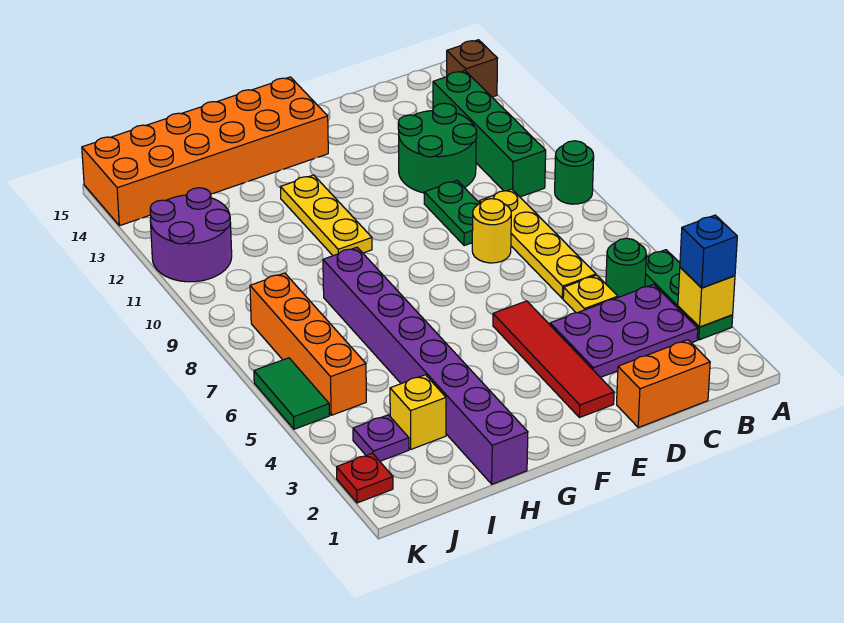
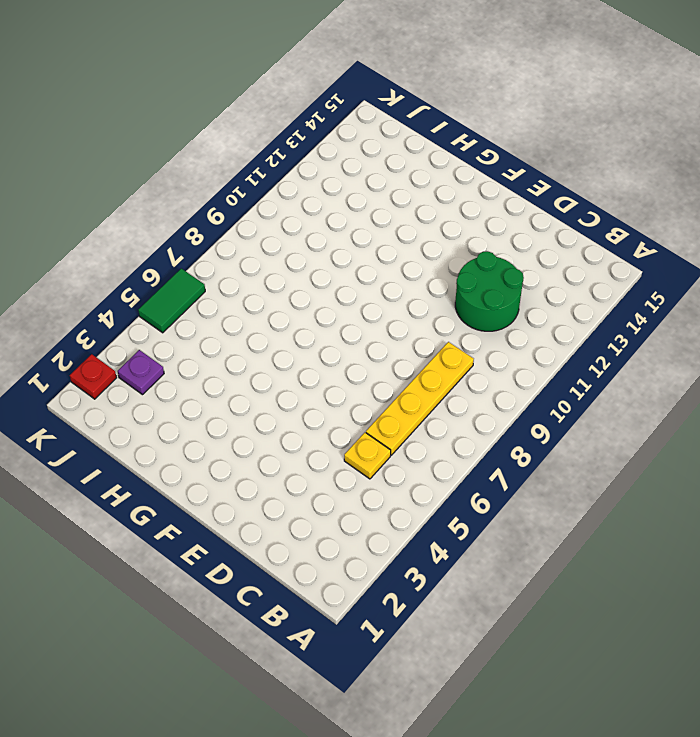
none -> green 1x3 plate [645,250,733,340]
none -> green 1x1 round brick [555,141,594,204]
none -> brown 1x1 brick [447,40,498,97]

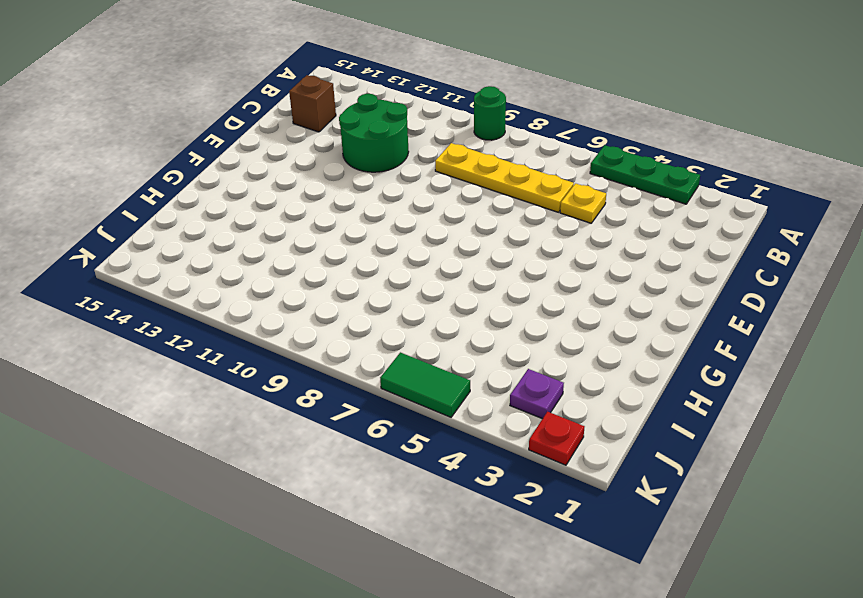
brown 1x1 brick [289,75,336,132] -> brown 1x1 brick moved to [447,40,498,97]
none -> purple 2x3 plate [550,284,698,377]
none -> green 1x1 round brick [606,238,646,297]
none -> green 1x4 brick [433,71,546,197]

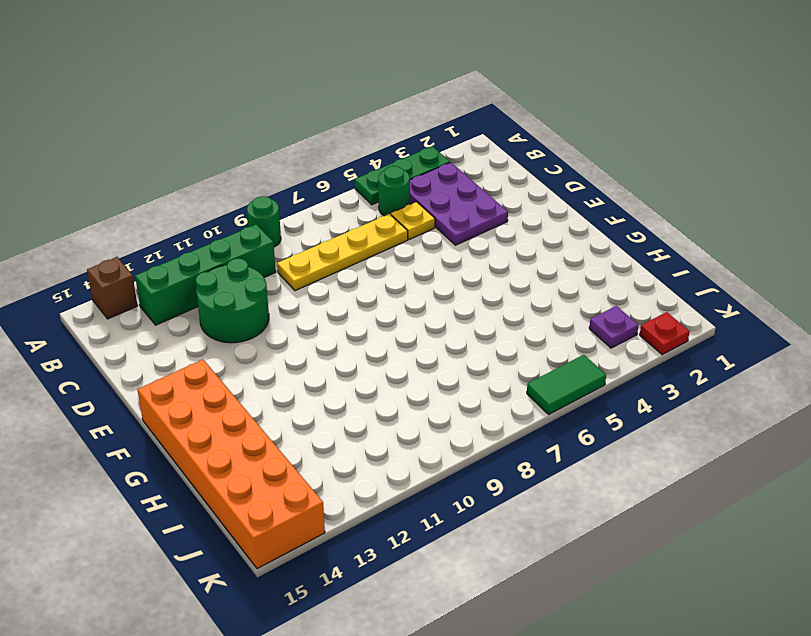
none -> orange 1x2 brick [617,340,710,427]
none -> yellow 1x1 round brick [472,199,511,263]
none -> green 1x2 plate [424,180,480,246]

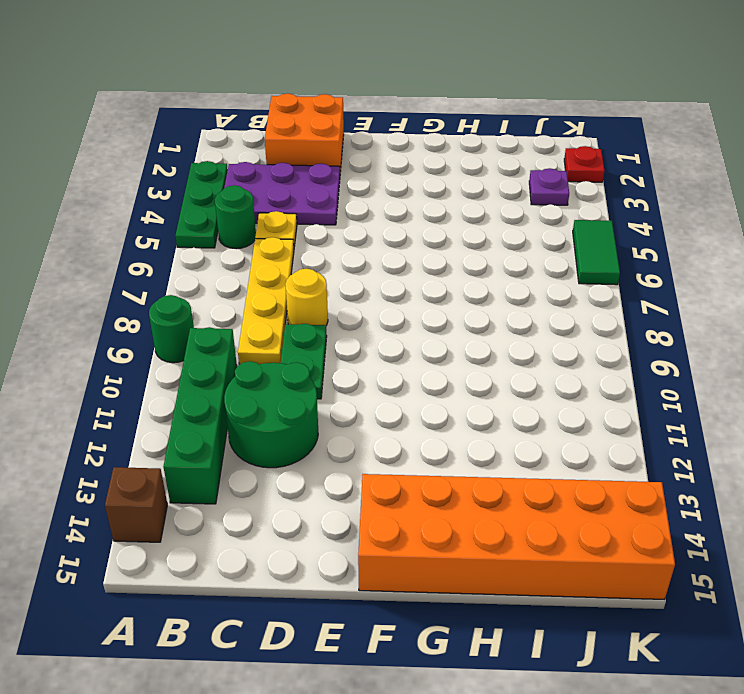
orange 2x2 brick [265,93,344,172] -> orange 1x2 brick [617,340,710,427]
none -> red 1x4 tile [493,301,614,418]
none -> yellow 1x3 plate [280,175,372,256]
none -> purple 1x8 brick [323,247,528,484]

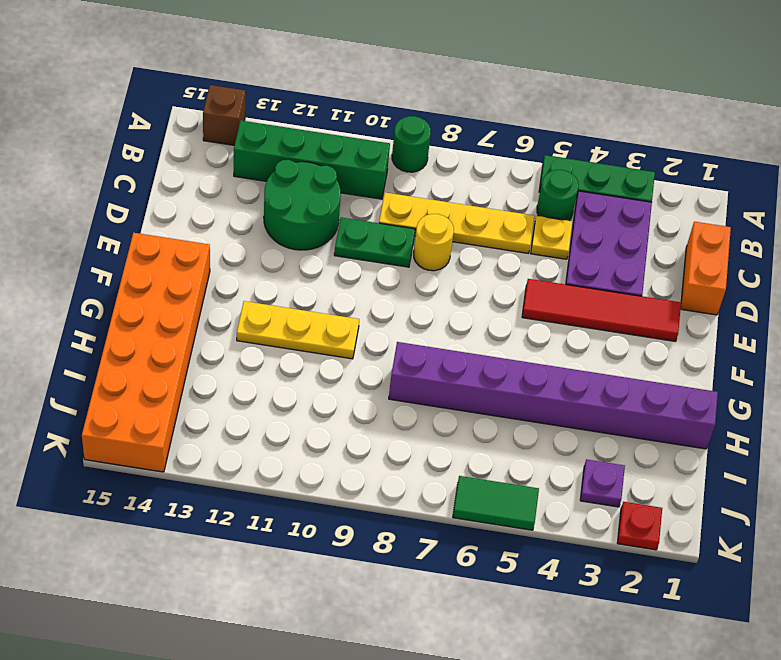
none -> yellow 1x1 brick [390,375,446,449]
none -> orange 1x4 brick [250,273,366,415]
none -> purple 2x2 round brick [150,188,232,282]

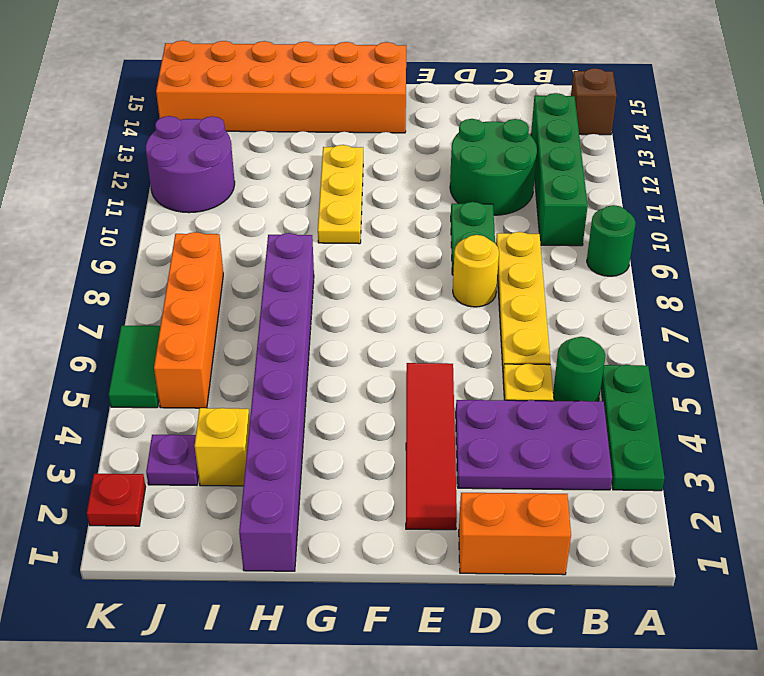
none -> yellow 1x1 brick [678,267,735,327]
none -> blue 1x1 brick [680,215,737,288]

